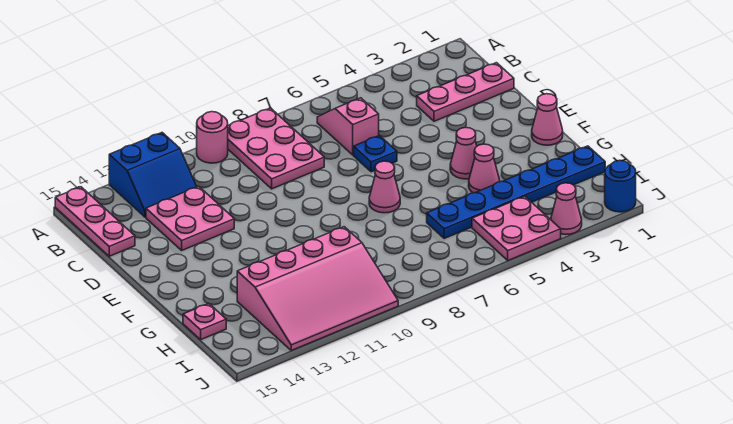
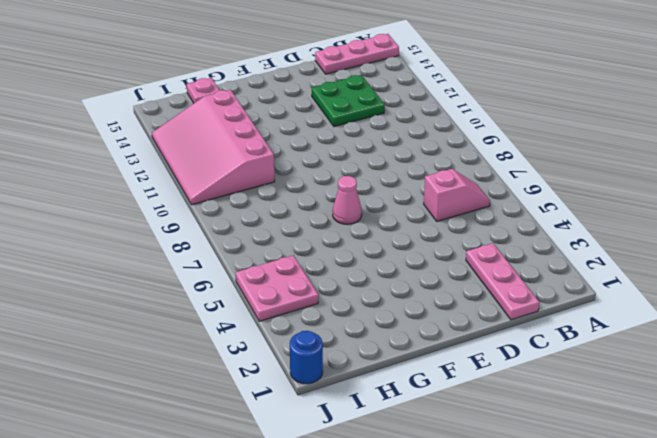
green 2x2 plate [312,75,385,127] -> pink 2x2 plate [146,186,234,250]
none -> pink 2x3 plate [228,108,324,189]
none -> pink 1x1 round brick [197,112,228,163]
none -> blue 2x2 slope [109,133,196,217]

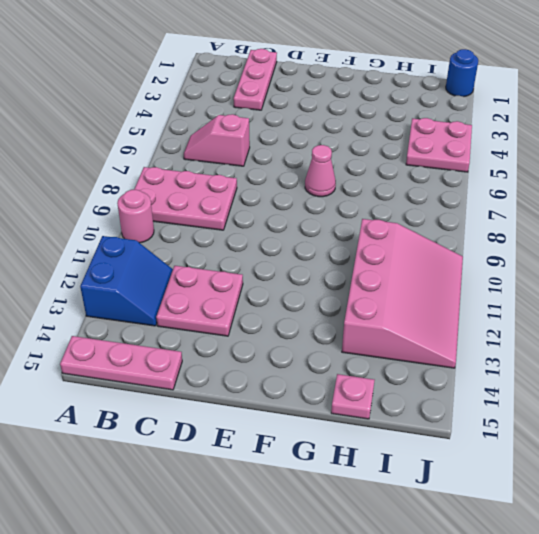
none -> blue 1x1 plate [354,136,397,172]
none -> pink 1x1 cone [532,94,563,145]
none -> pink 1x1 cone [450,128,477,179]

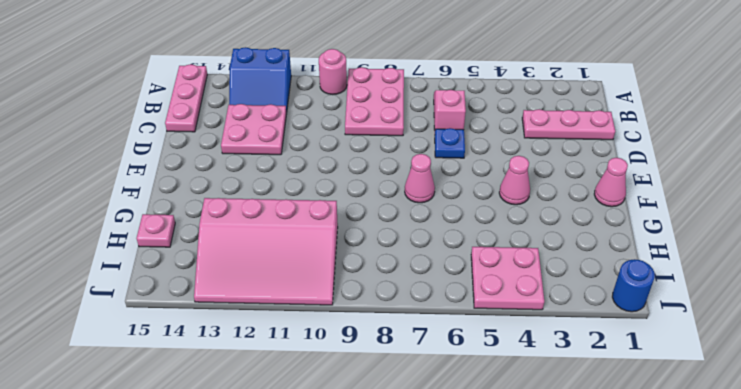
none -> pink 1x1 cone [469,144,500,193]
none -> blue 1x6 plate [427,146,605,239]
none -> pink 1x1 cone [551,183,582,235]

